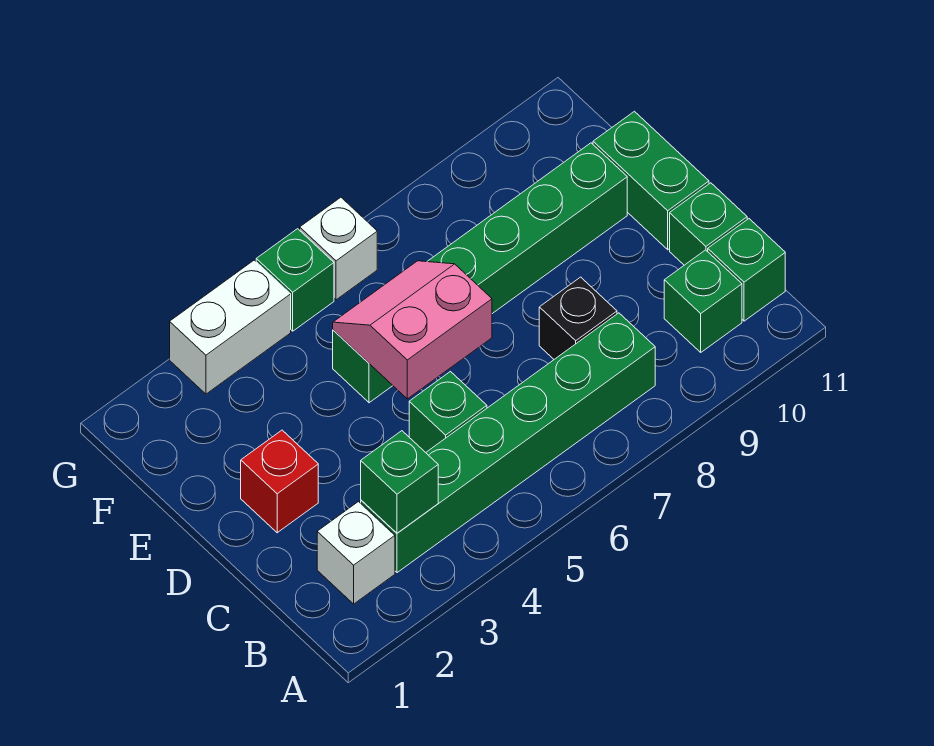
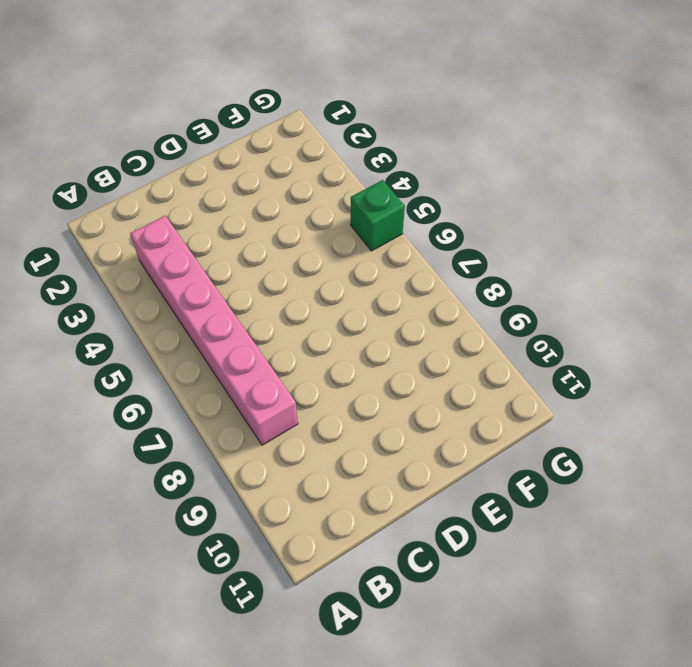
pink 1x6 brick [130,216,298,445] -> green 1x6 brick [361,313,655,573]
none -> white 1x1 brick [317,502,395,604]
none -> green 1x1 brick [664,250,742,352]
none -> green 1x1 brick [708,219,785,321]

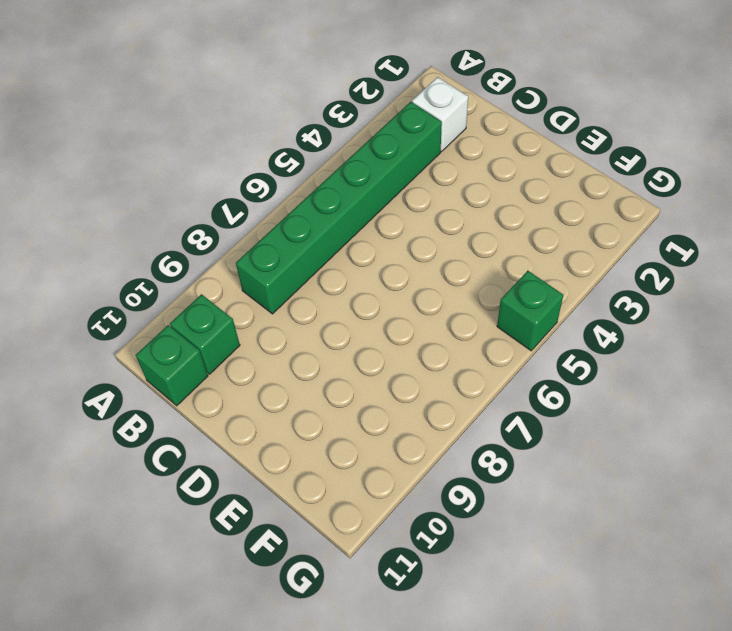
none -> green 1x1 brick [409,372,487,453]
none -> black 1x1 brick [539,277,617,359]
none -> green 1x1 brick [670,183,747,265]

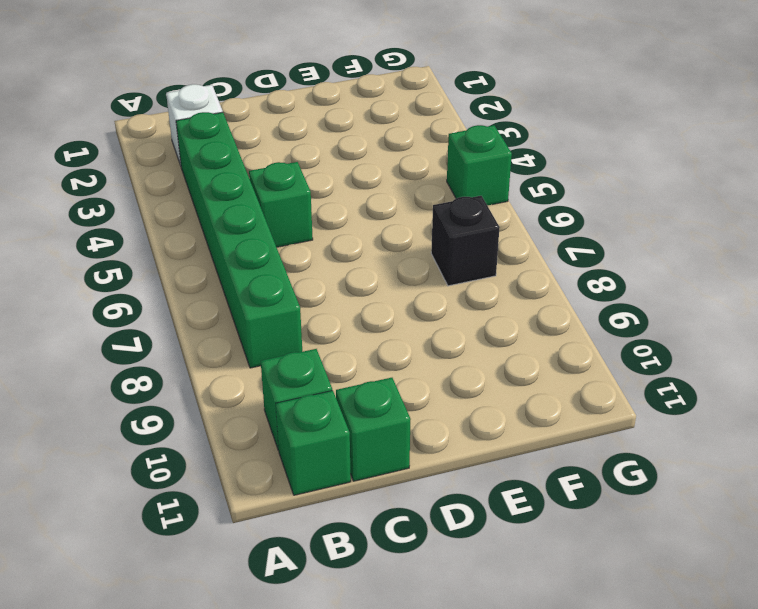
black 1x1 brick [431,196,500,286] -> black 1x1 brick moved to [539,277,617,359]
none -> red 1x1 brick [241,430,318,533]
none -> green 1x2 brick [593,111,709,250]
none -> green 1x6 brick [333,143,627,403]

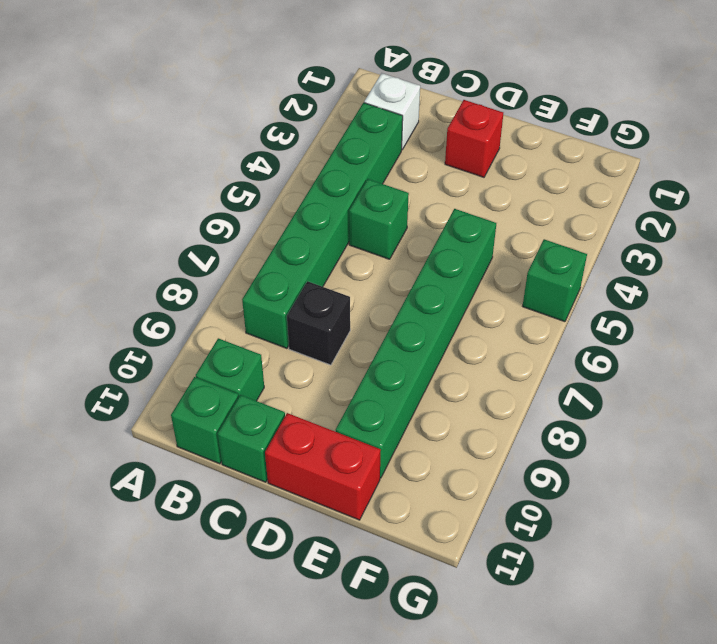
red 1x2 brick [265,413,381,520] -> green 1x2 brick [593,111,709,250]
none -> white 1x2 brick [170,260,291,394]
none -> white 1x1 brick [300,197,377,300]
none -> green 1x1 brick [361,431,438,533]

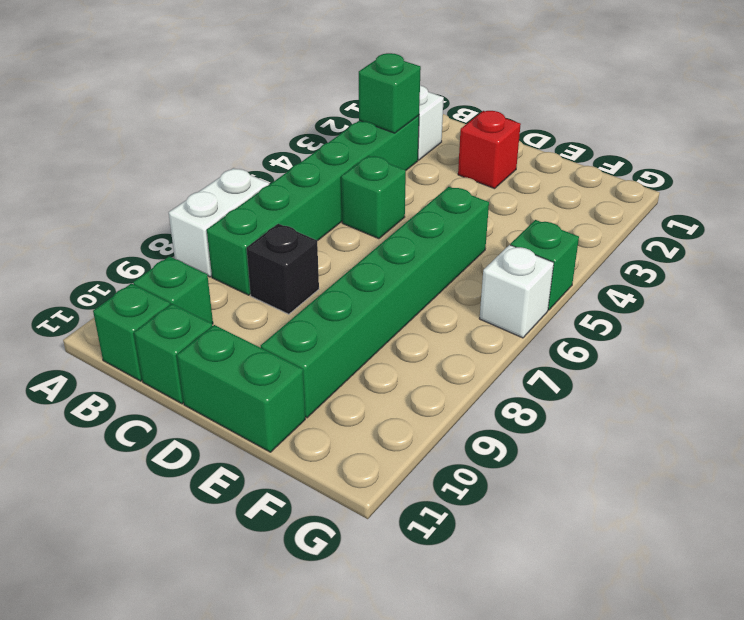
white 1x2 brick [168,168,269,277] -> white 1x2 brick moved to [170,260,291,394]
none -> pink 2x2 slope [333,261,492,399]

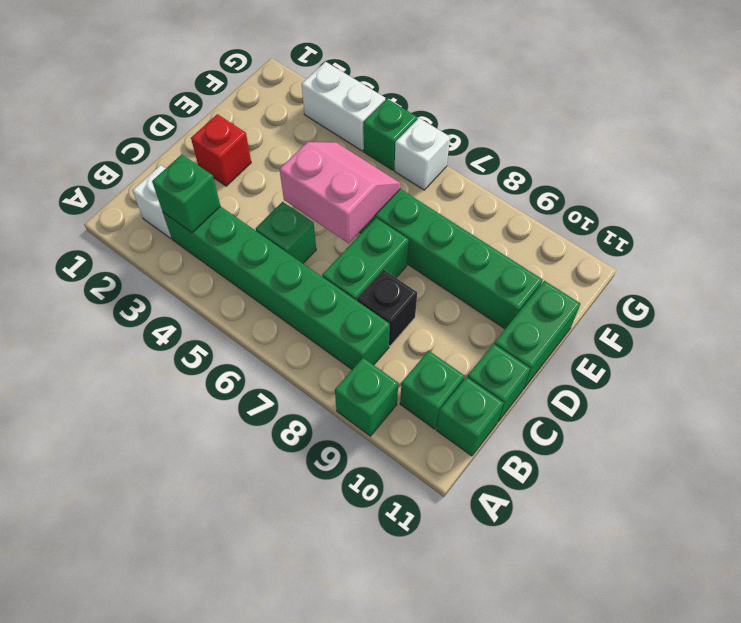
green 1x1 brick [335,358,398,436] -> none
green 1x2 brick [322,218,409,301] -> none

